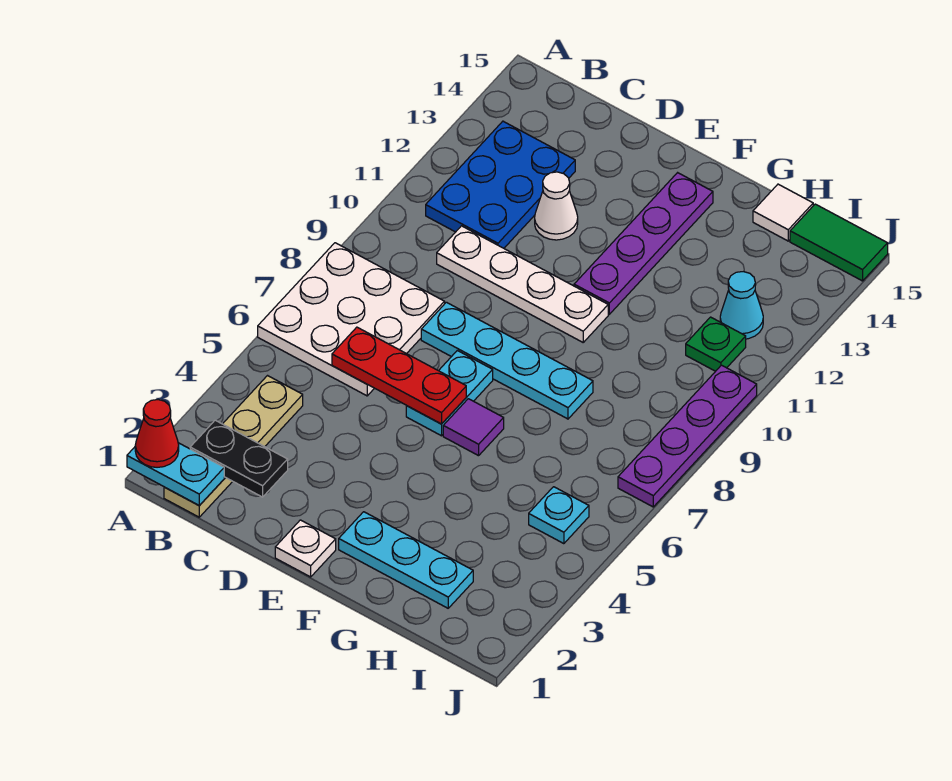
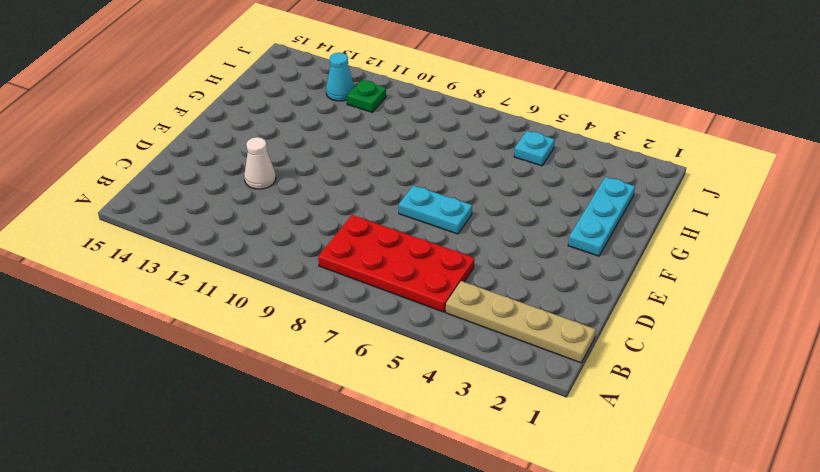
red 2x4 plate [318,215,475,312] -> white 3x3 plate [258,243,445,396]
none -> blue 2x3 plate [426,121,575,248]
none -> white 1x4 plate [437,226,608,342]
none -> cyan 1x4 plate [421,302,593,419]

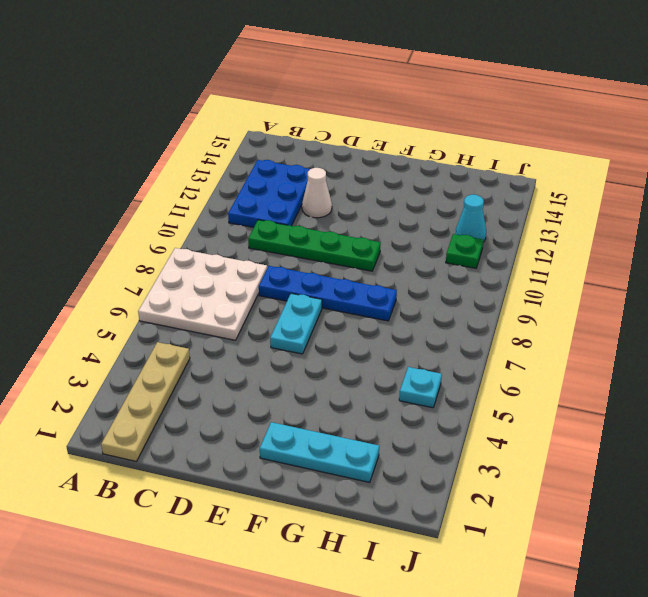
green 1x4 plate [248,220,381,271] -> white 1x4 plate [437,226,608,342]
blue 1x4 plate [259,266,397,321] -> cyan 1x4 plate [421,302,593,419]
none -> white 1x1 plate [275,520,336,577]
none -> purple 1x1 tile [443,399,504,456]
none -> purple 1x4 plate [574,173,713,314]

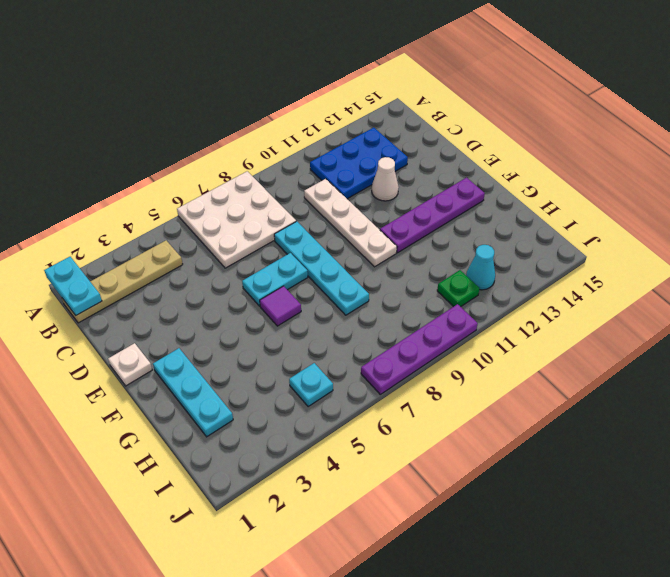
none -> white 1x1 tile [753,184,813,241]
none -> green 1x2 tile [790,204,888,281]
none -> black 1x2 plate [190,420,288,497]

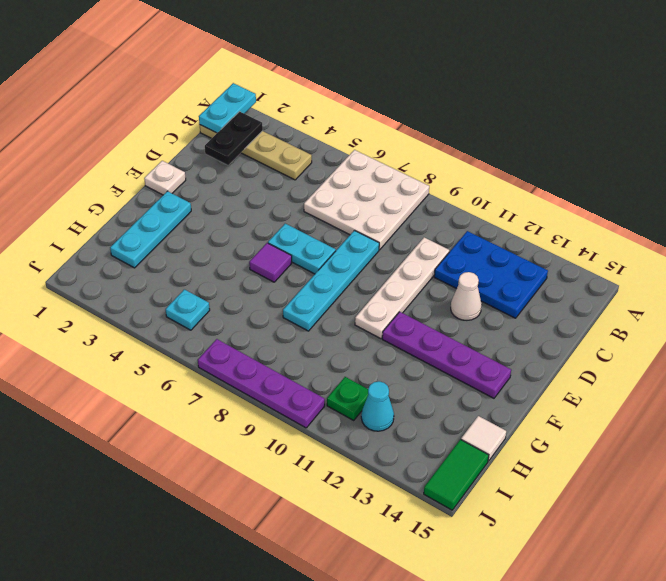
none -> red 1x3 plate [332,327,466,424]
none -> red 1x1 cone [135,400,179,467]

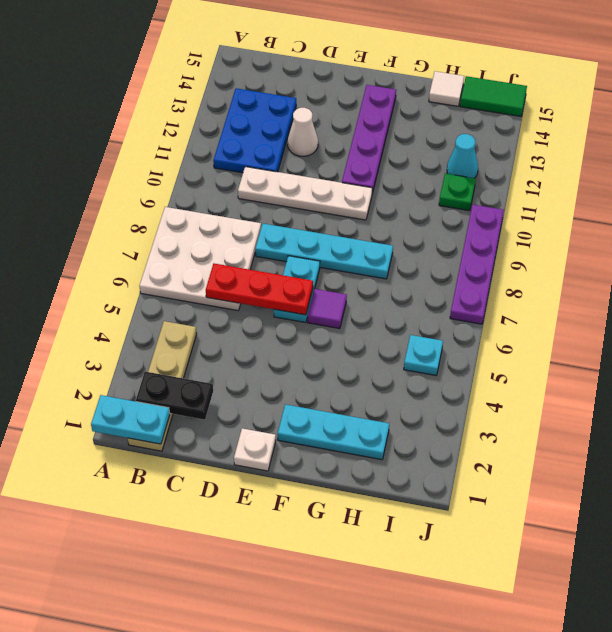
none -> red 1x1 cone [135,400,179,467]

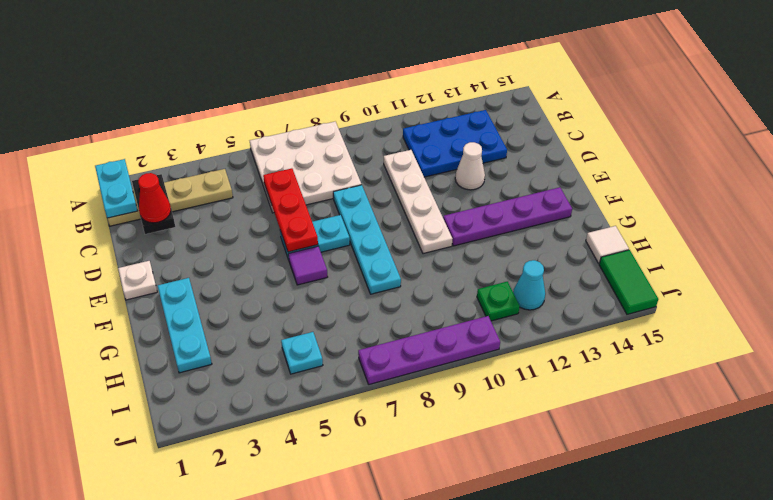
red 1x1 cone [138,173,171,223] -> red 1x1 cone moved to [135,400,179,467]

